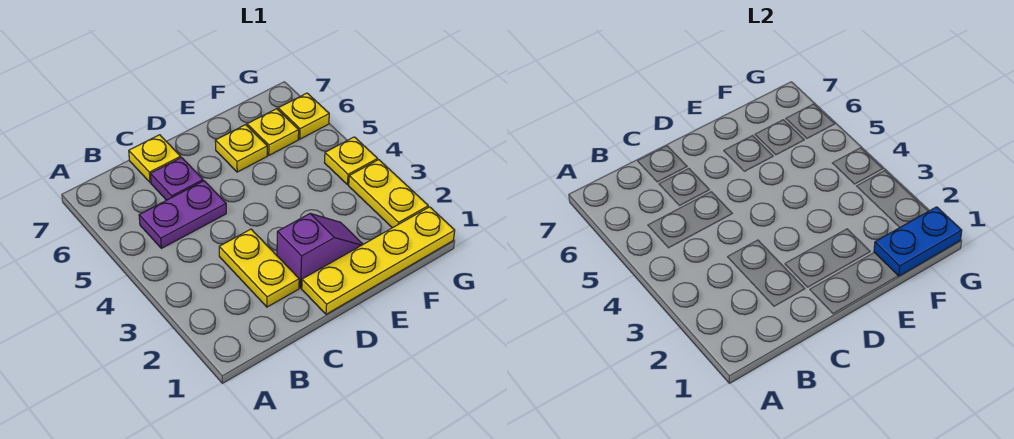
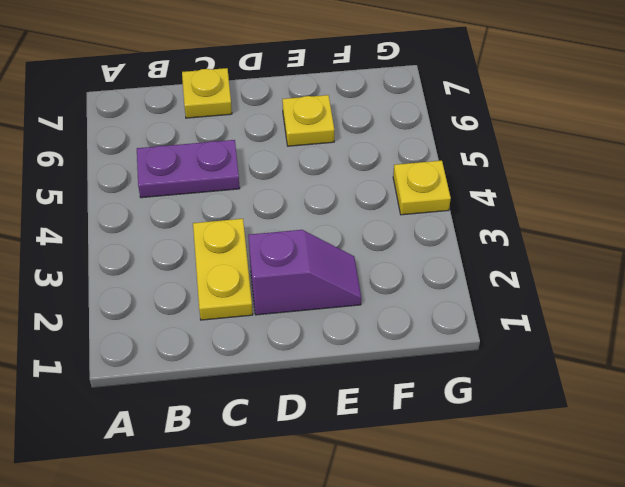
none -> purple 1x1 plate [151,158,203,200]
none -> yellow 1x4 plate [302,207,455,314]
none -> yellow 1x1 plate [247,109,299,155]

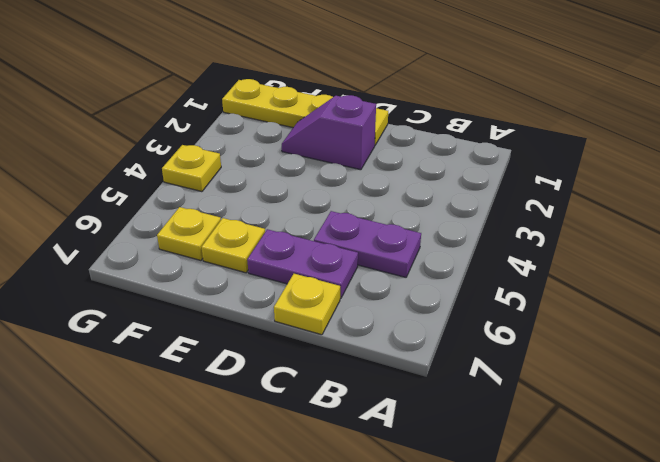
purple 1x2 plate [247,229,358,299] -> purple 1x1 plate [151,158,203,200]
none -> yellow 1x2 plate [219,229,299,307]
none -> yellow 1x2 plate [349,160,428,228]
none -> yellow 1x1 plate [278,93,329,139]

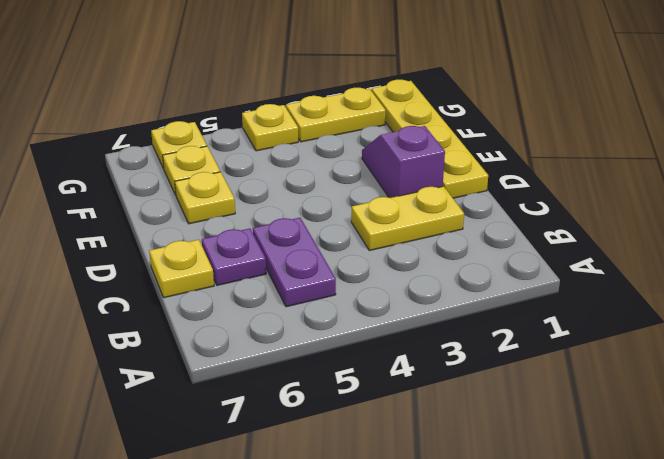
none -> blue 1x2 plate [874,207,962,276]

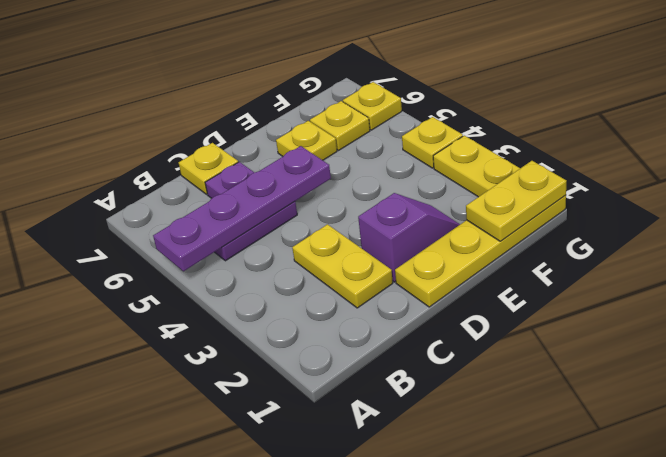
purple 1x4 plate [153,146,331,272] -> none
yellow 1x2 plate [466,161,566,241] -> blue 1x2 plate [874,207,962,276]

